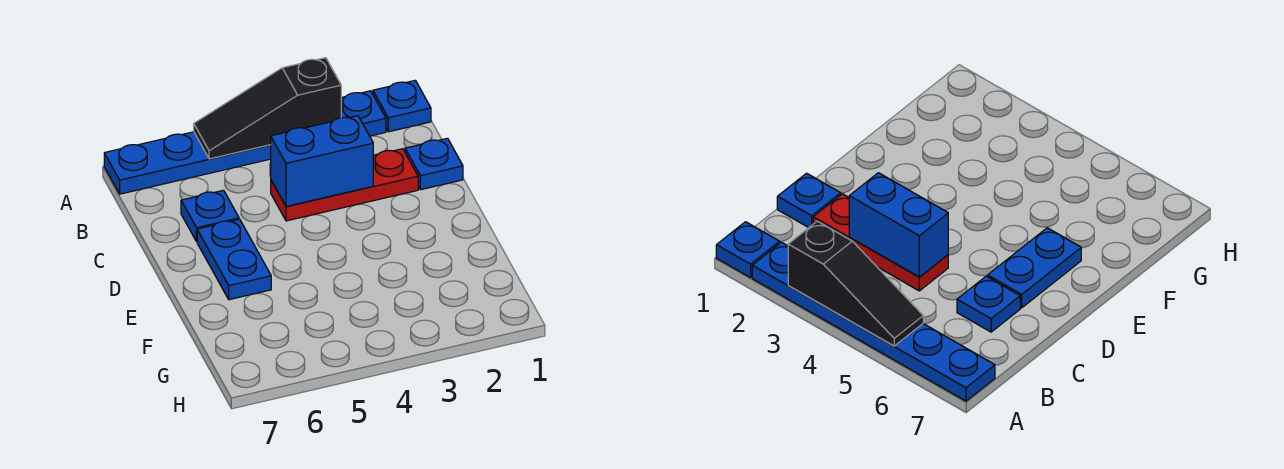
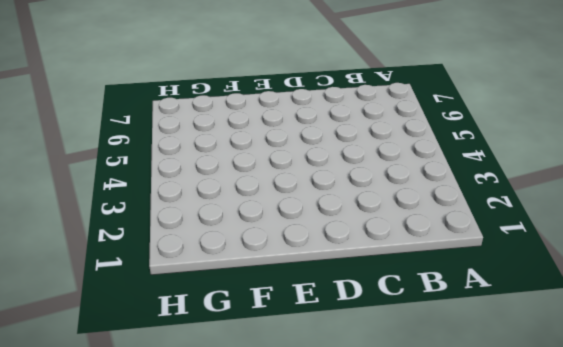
none -> blue 1x1 plate [373,80,431,132]
none -> blue 1x6 plate [104,91,386,194]

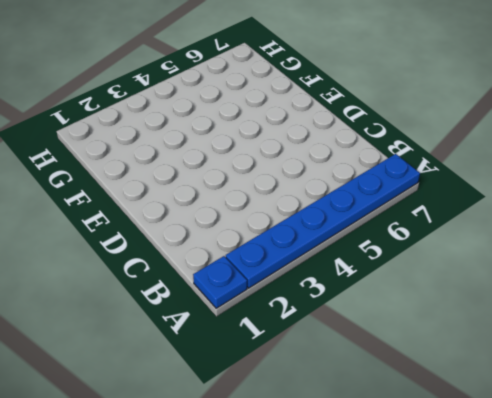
none -> blue 1x1 plate [405,138,463,190]
none -> red 1x3 plate [271,149,418,221]

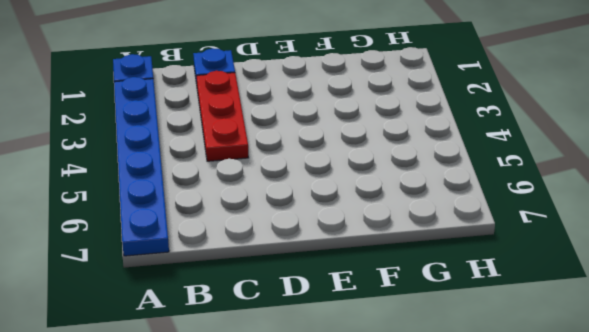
none -> blue 1x1 plate [181,190,239,242]
none -> blue 1x2 plate [197,219,271,300]

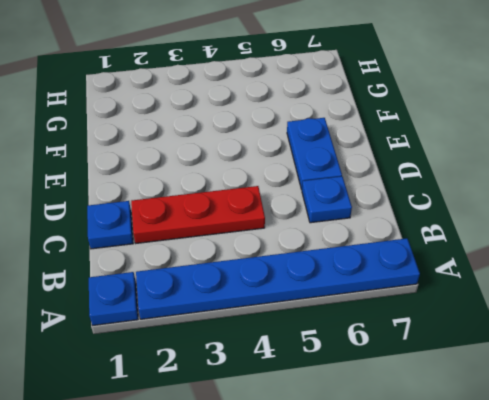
none -> black 1x3 slope [194,58,341,159]
none -> blue 1x2 brick [271,116,373,206]

